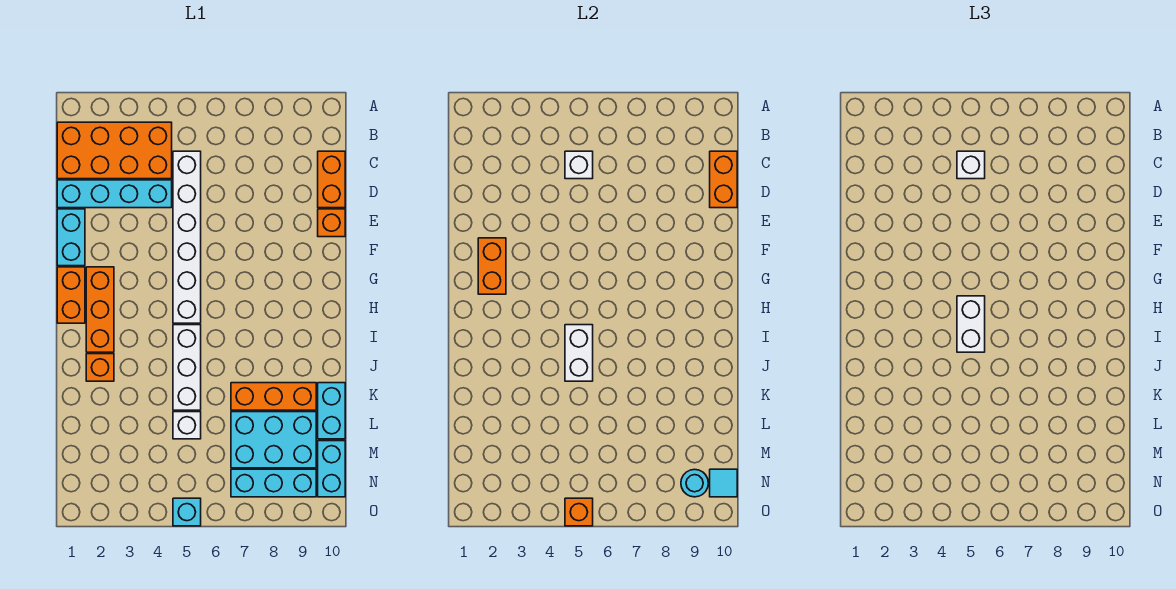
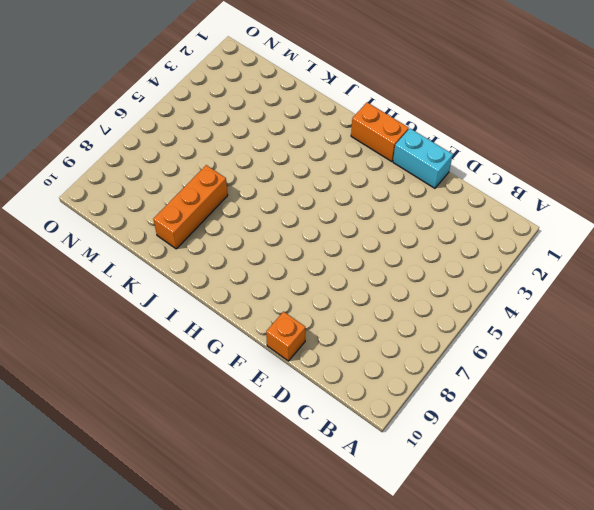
none -> orange 2x4 brick [57,122,172,179]
none -> white 1x6 brick [173,151,201,323]
none -> orange 1x2 brick [318,151,345,208]

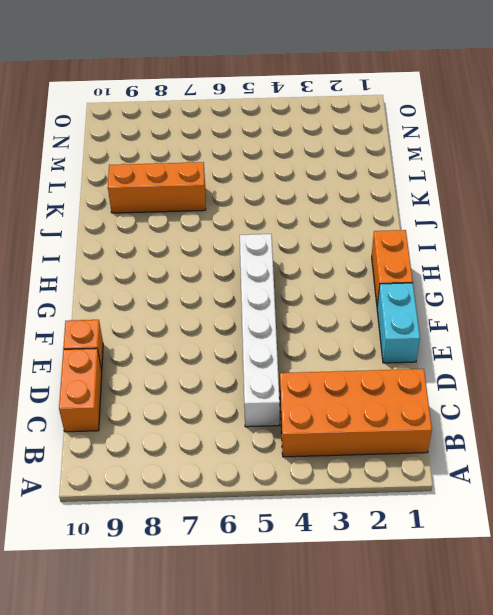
none -> cyan 1x4 brick [57,180,172,208]
none -> orange 1x3 brick [86,267,114,352]
none -> white 1x3 brick [173,325,201,410]

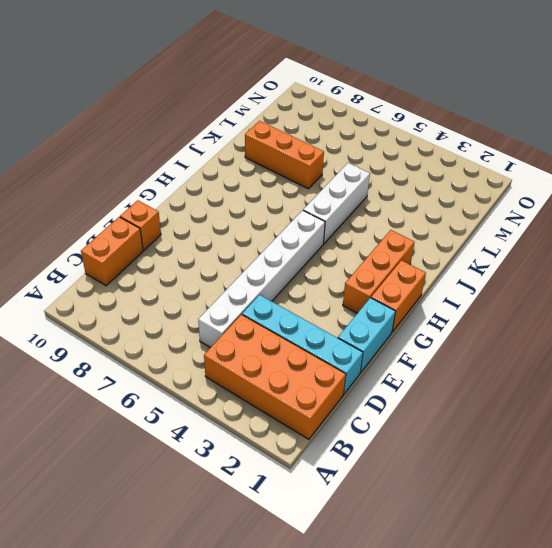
none -> orange 1x1 brick [86,354,114,381]
none -> cyan 1x2 brick [318,383,345,439]
none -> white 1x1 brick [173,412,201,439]

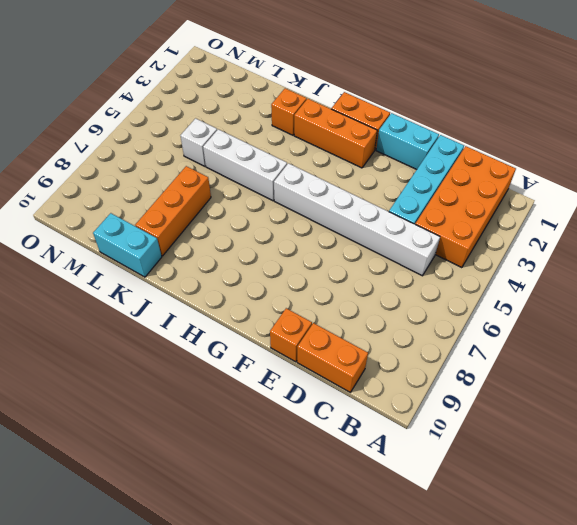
none -> cyan 2x3 brick [231,412,316,468]
none -> cyan 1x2 brick [318,441,345,497]
none -> cyan 1x3 brick [231,469,316,497]

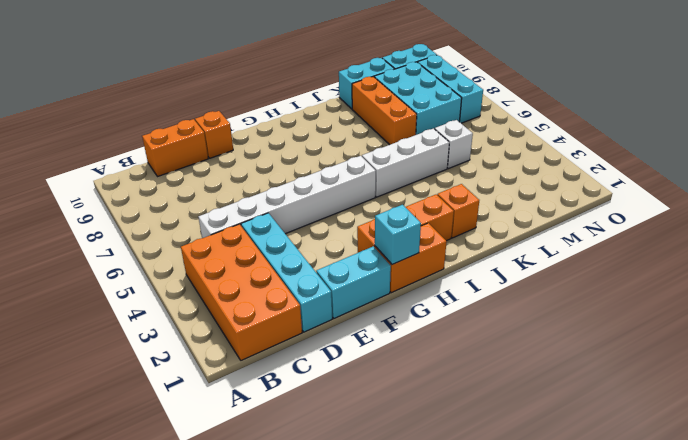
cyan 1x1 brick [375,205,421,265] -> cyan 1x1 brick moved to [173,498,201,526]
none -> white 1x1 brick [565,151,593,179]
none -> orange 1x2 brick [710,151,737,208]
none -> orange 1x2 brick [478,238,506,294]

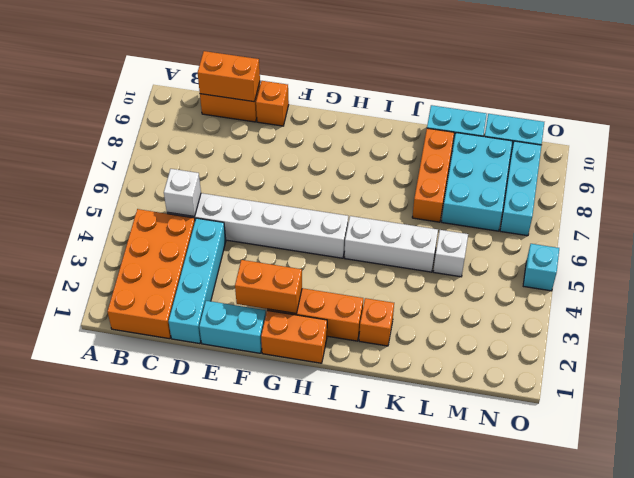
none -> white 1x2 brick [565,325,593,381]
none -> cyan 1x1 round brick [681,469,708,497]
none -> cyan 1x1 tile [710,469,737,497]

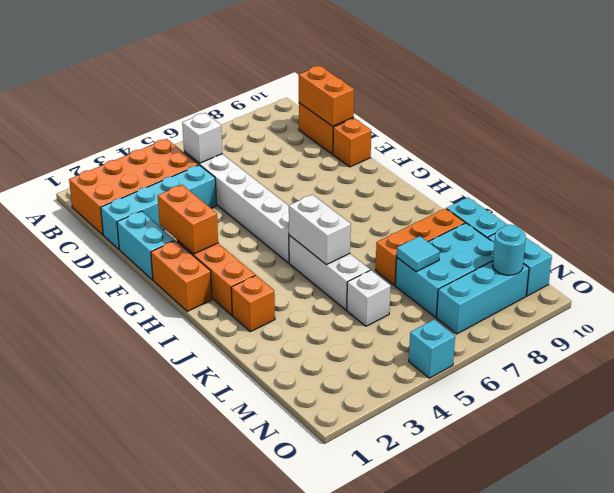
cyan 1x1 tile [397,236,440,272] -> cyan 1x1 tile moved to [710,469,737,497]
none -> orange 1x1 brick [565,498,593,526]
none -> white 1x1 brick [957,151,985,179]
none -> white 1x2 brick [957,296,985,352]

